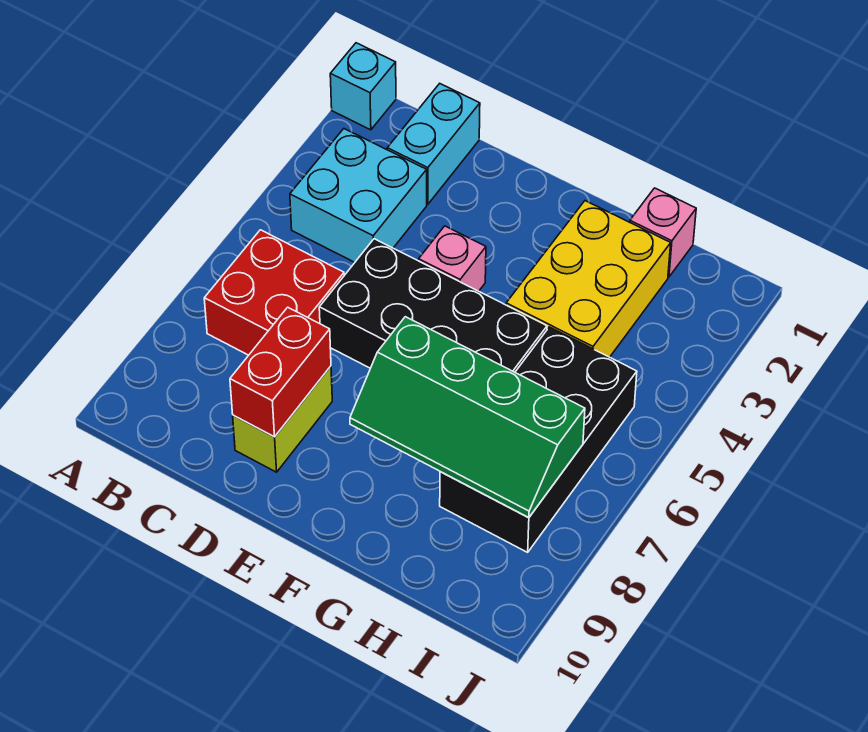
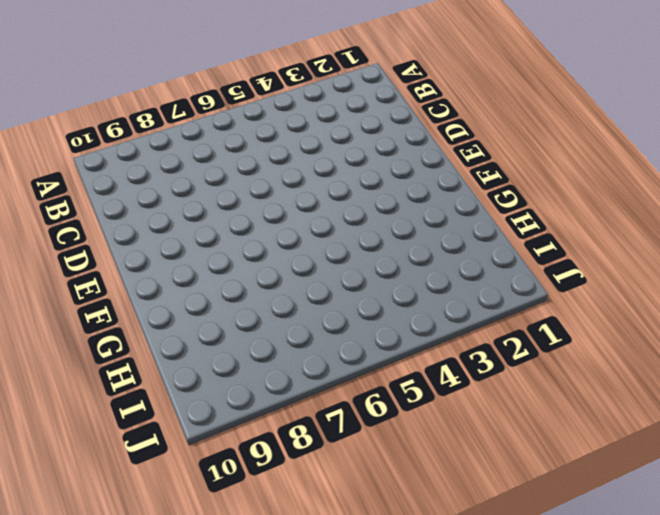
none -> cyan 1x1 brick [330,43,396,130]
none -> cyan 2x2 brick [290,129,427,262]
none -> red 2x2 brick [204,230,344,355]

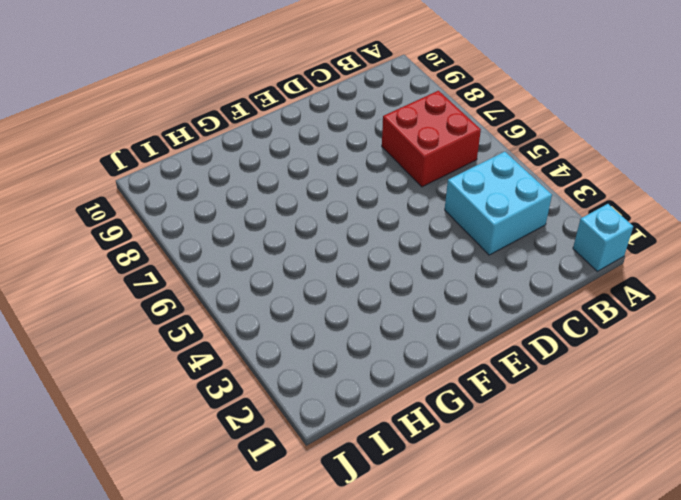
none -> cyan 1x2 brick [387,84,480,204]
none -> black 2x4 brick [319,239,547,372]
none -> lime 1x2 brick [233,366,332,472]

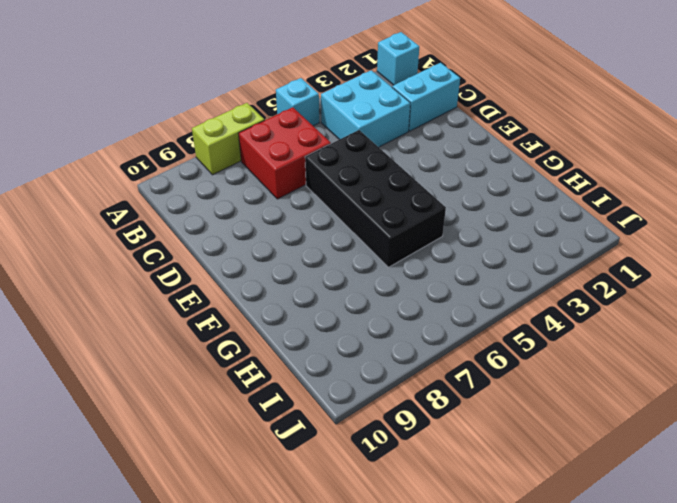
cyan 1x1 brick [276,78,319,126] -> none
lime 1x2 brick [192,103,265,175] -> lime 1x2 brick moved to [233,366,332,472]
none -> pink 1x1 brick [419,226,486,291]
none -> yellow 2x3 brick [506,201,671,357]
none -> pink 1x1 brick [630,188,696,277]

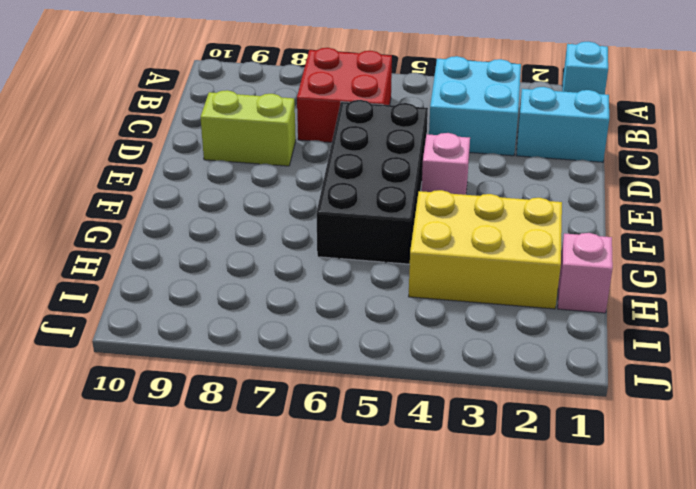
none -> black 2x4 brick [440,327,637,552]
none -> red 1x2 brick [230,307,331,437]
none -> green 2x4 slope [350,317,585,518]

